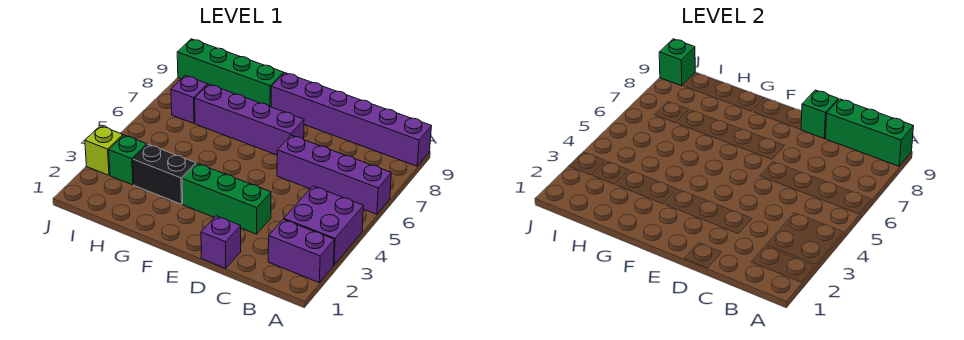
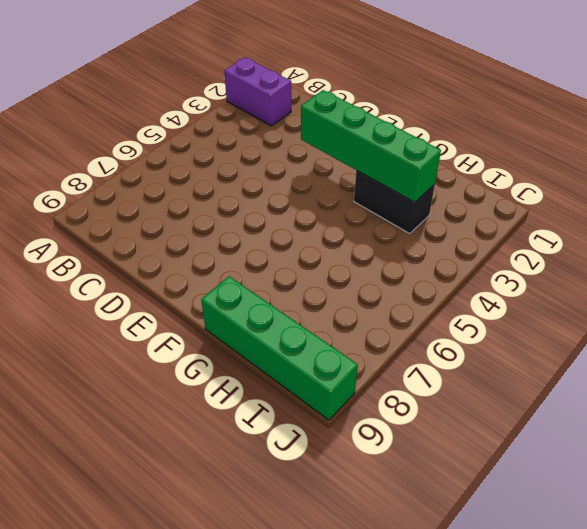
green 1x4 brick [301,90,441,202] -> none
none -> purple 2x2 brick [284,186,363,265]
none -> purple 1x4 brick [277,135,391,214]
none -> purple 1x6 brick [271,73,431,166]

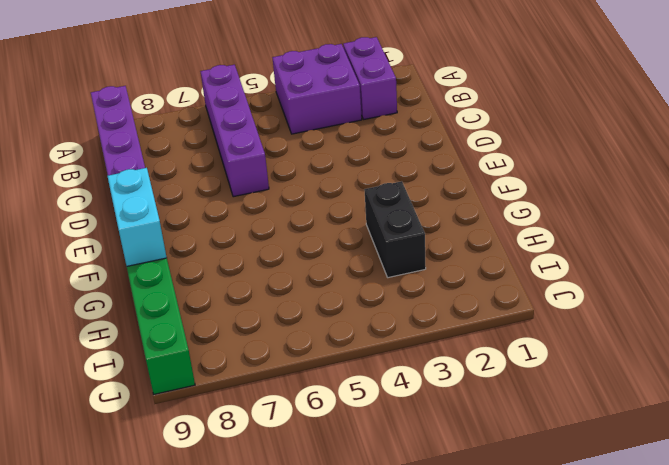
cyan 1x2 brick [107,168,167,266] -> none
none -> purple 1x1 brick [201,216,241,268]
none -> green 1x3 brick [182,163,271,234]
none -> purple 1x4 brick [195,84,304,155]

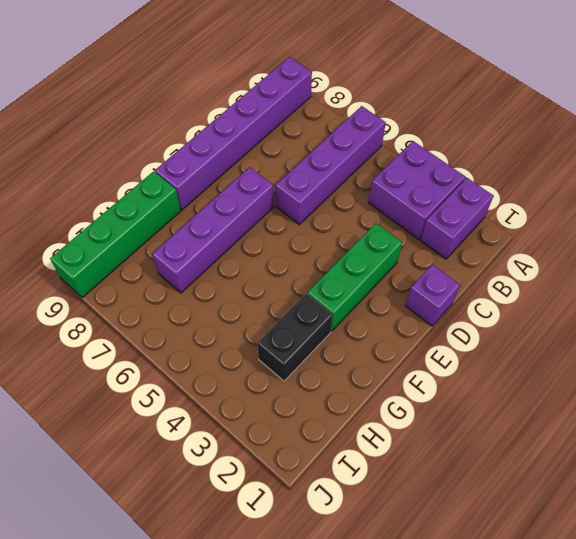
none -> green 1x1 brick [109,135,147,185]
none -> purple 1x1 brick [171,75,208,123]
none -> lime 1x1 brick [85,126,123,175]

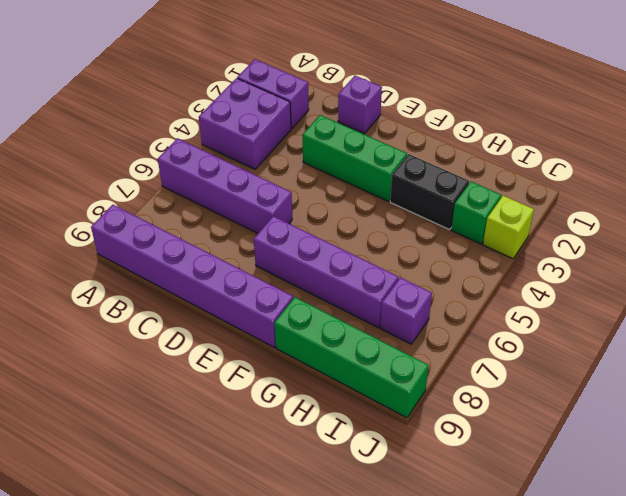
none -> green 1x3 brick [826,99,913,166]
none -> green 1x1 brick [801,90,838,138]
none -> green 1x1 brick [659,39,695,86]

